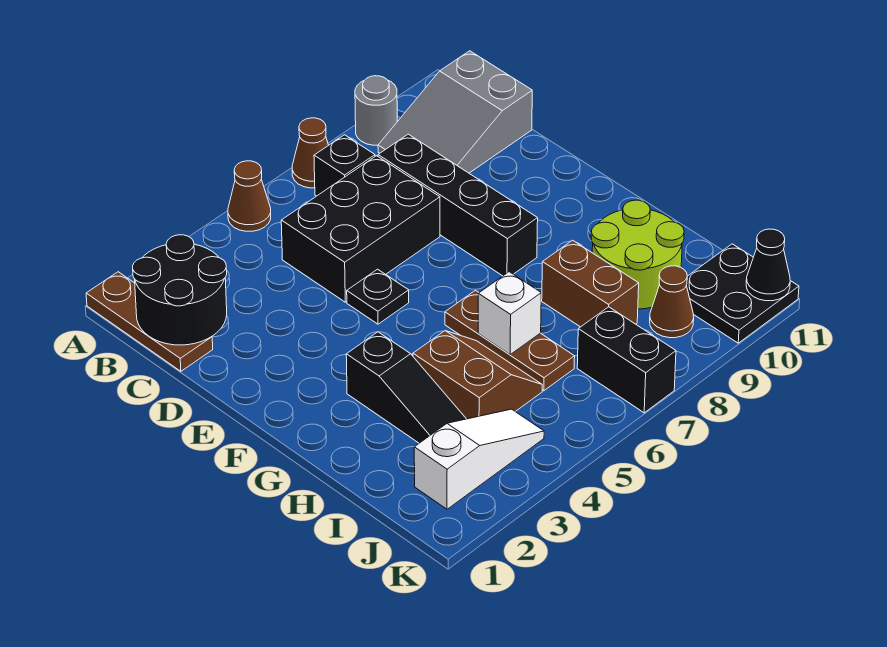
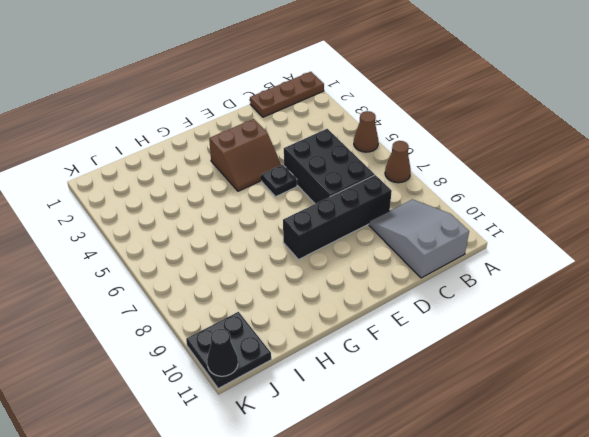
brown 2x2 slope [209,119,281,191] -> brown 2x2 slope moved to [413,331,542,419]
none -> grey 1x1 round brick [355,76,397,145]
none -> black 1x1 brick [314,135,375,196]
none -> black 1x3 slope [346,332,466,443]

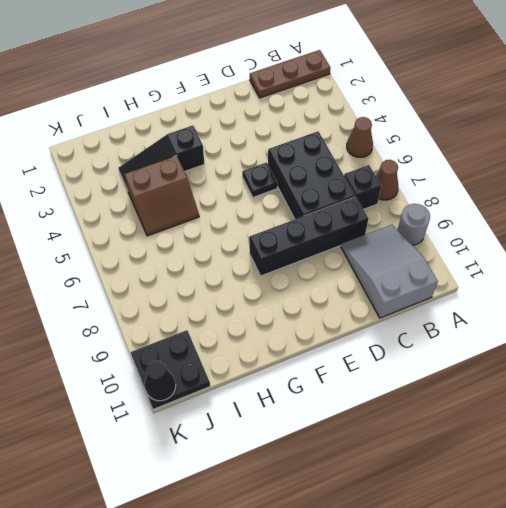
none -> brown 1x3 plate [445,290,575,391]
none -> brown 1x2 brick [542,240,639,327]
none -> lime 2x2 round brick [591,200,684,309]

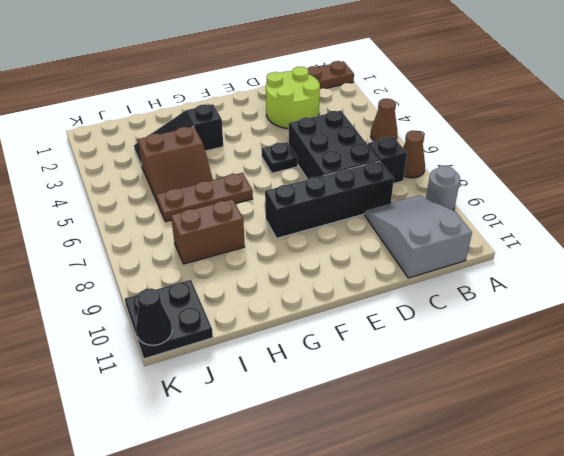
lime 2x2 round brick [266,67,320,129] -> lime 2x2 round brick moved to [591,200,684,309]
none -> white 1x3 slope [414,409,544,509]
none -> black 1x2 brick [577,307,676,413]
none -> brown 1x1 cone [650,266,694,338]

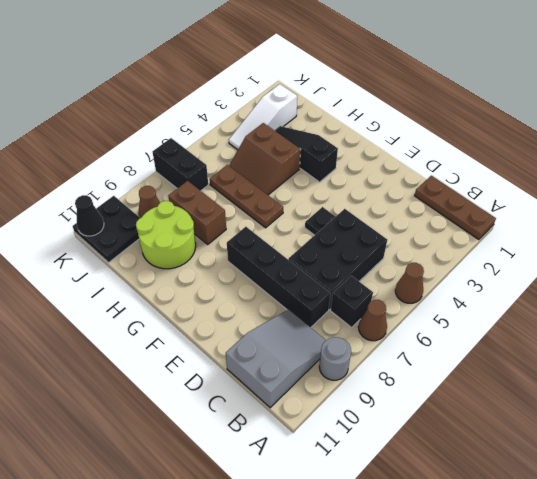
none -> black 2x2 round brick [133,235,227,345]
none -> white 1x1 brick [478,272,541,355]

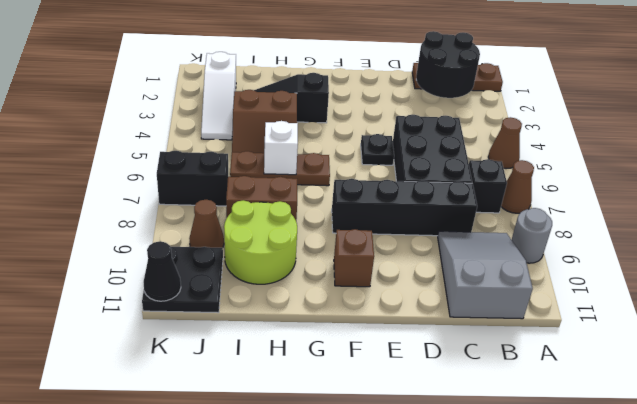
brown 1x1 brick [334,229,374,287] -> none

